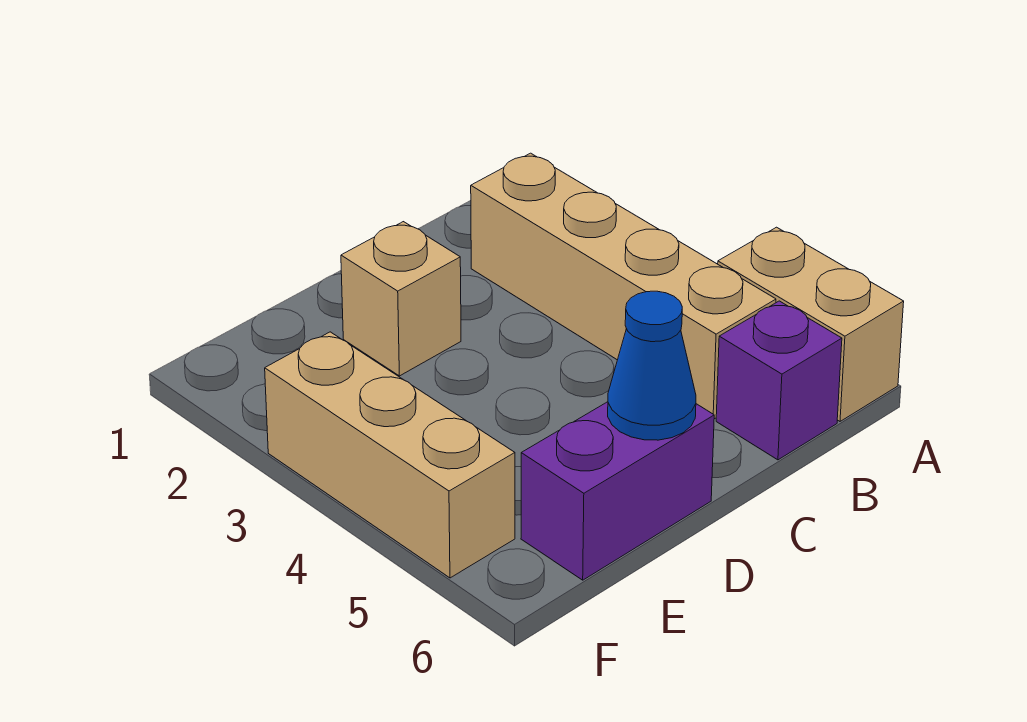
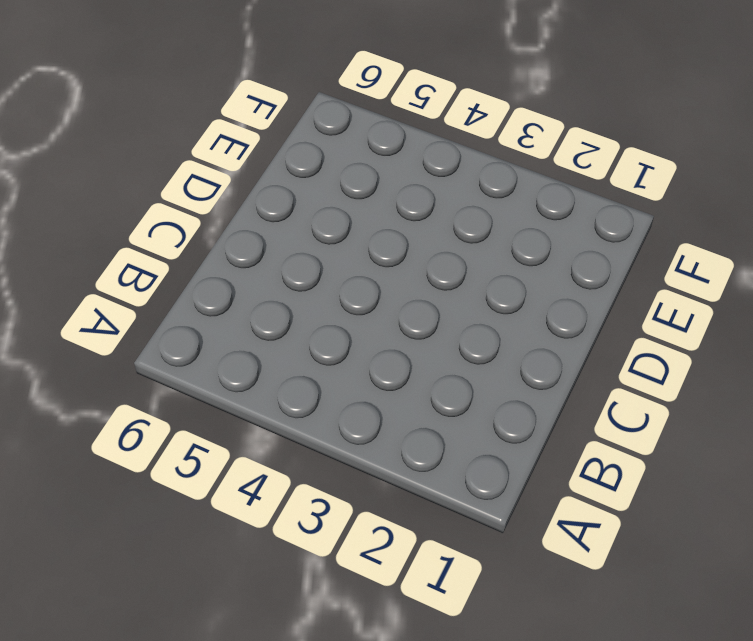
none -> tan 1x2 brick [718,227,904,421]
none -> tan 1x4 brick [471,153,776,419]

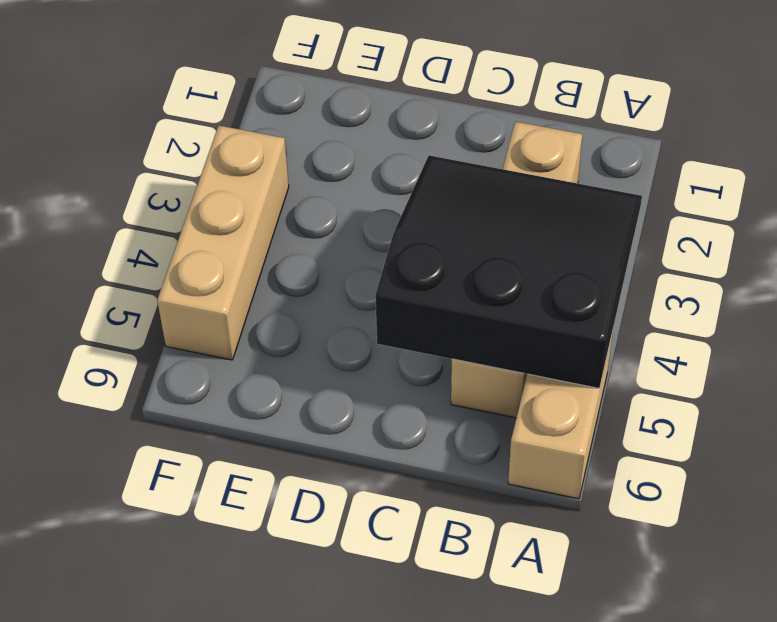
black 3x3 slope [375,155,642,389] -> none
none -> purple 1x1 brick [716,301,842,460]
none -> tan 1x1 brick [341,222,461,376]

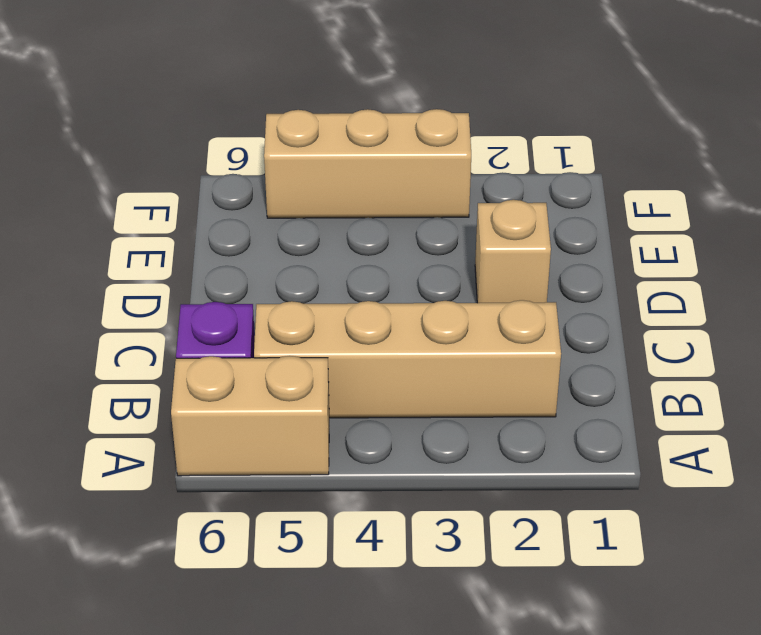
none -> purple 1x2 brick [521,402,714,580]
none -> blue 1x1 cone [608,291,696,440]

